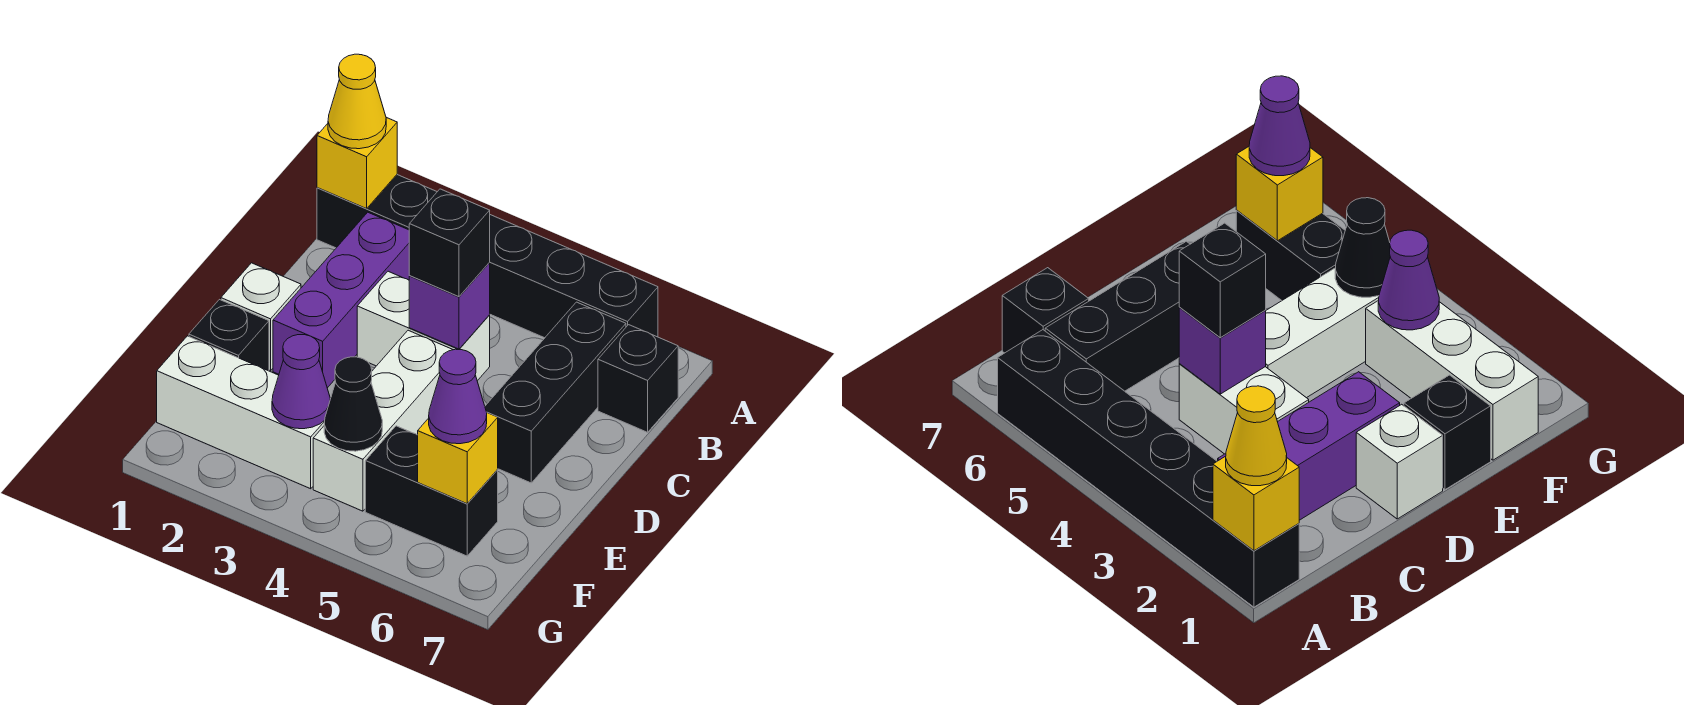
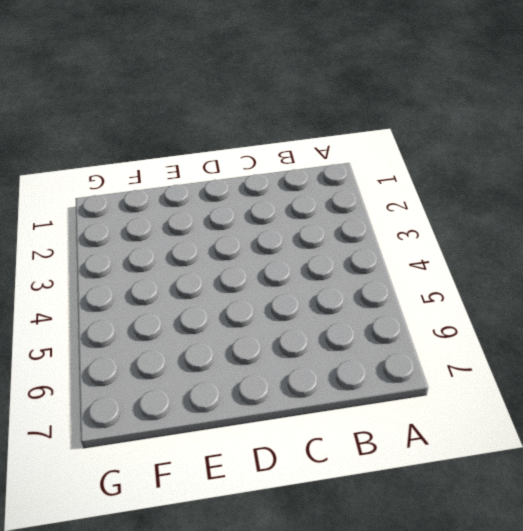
none -> black 1x6 brick [317,175,658,338]
none -> purple 1x3 brick [273,212,409,388]
none -> black 1x3 brick [485,302,626,483]

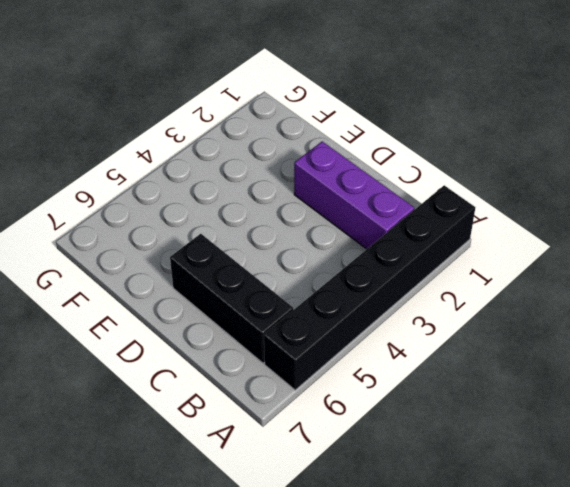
none -> black 1x1 brick [598,325,678,432]
none -> white 1x2 brick [357,271,490,381]
none -> white 1x1 brick [221,263,301,371]

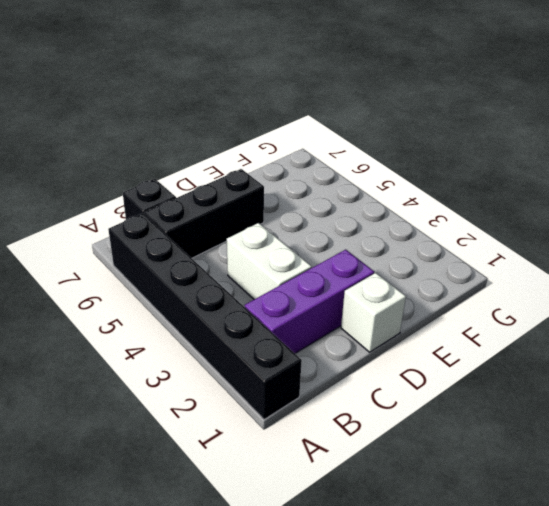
none -> white 1x3 brick [313,330,453,511]
none -> black 1x1 brick [189,300,269,371]
none -> white 1x3 brick [157,336,331,489]

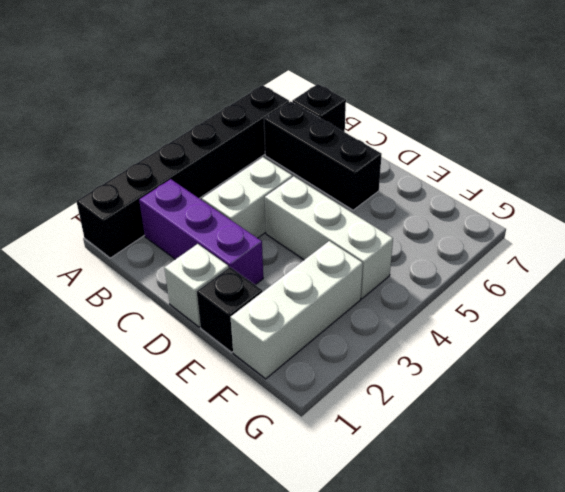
none -> black 1x2 brick [365,426,498,556]
none -> yellow 1x1 brick [317,117,397,209]
none -> purple 1x1 brick [409,263,490,349]

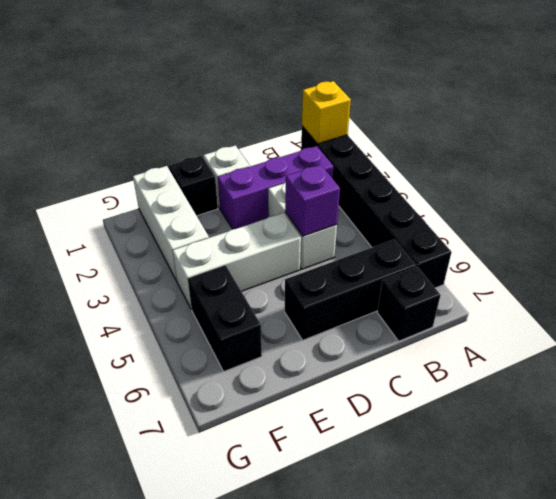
none -> purple 1x1 cone [272,335,330,429]
none -> black 1x1 cone [324,357,382,451]
none -> yellow 1x1 brick [418,413,498,504]

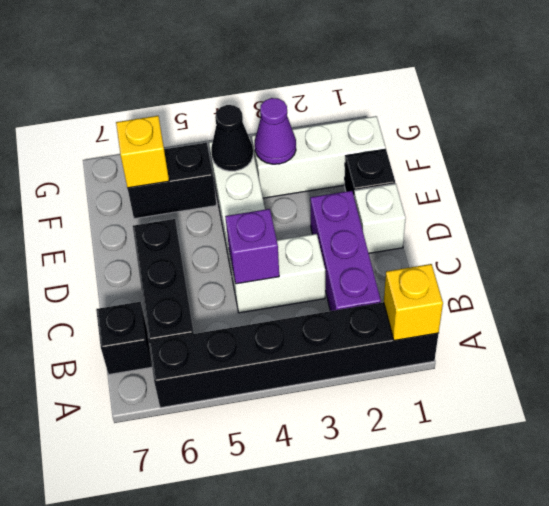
none -> yellow 1x1 cone [328,54,386,149]
none -> black 1x1 brick [409,189,490,297]
none -> purple 1x1 cone [429,349,487,444]

